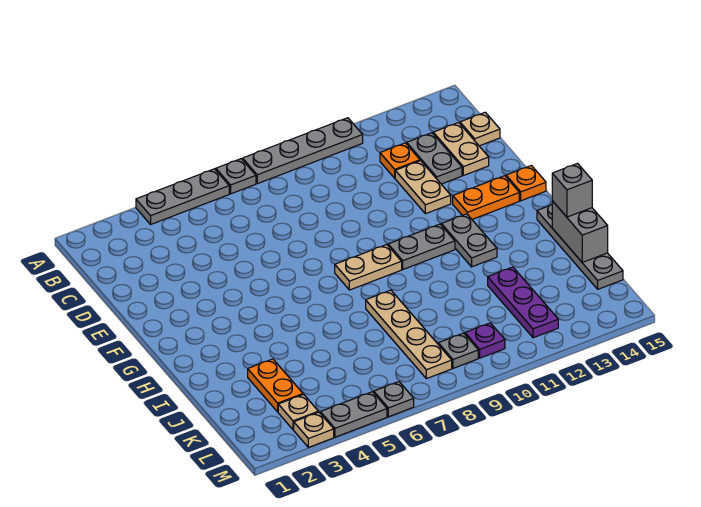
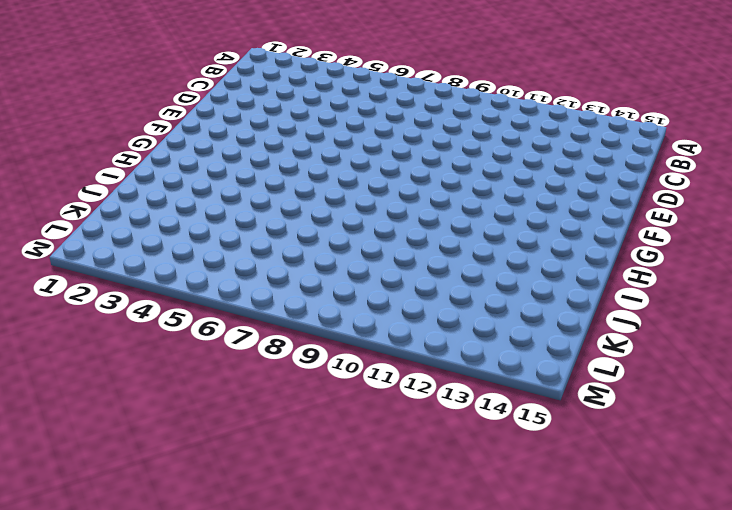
none -> grey 1x3 plate [136,169,229,224]
none -> grey 1x1 plate [216,159,256,194]
none -> grey 1x4 plate [243,118,363,184]

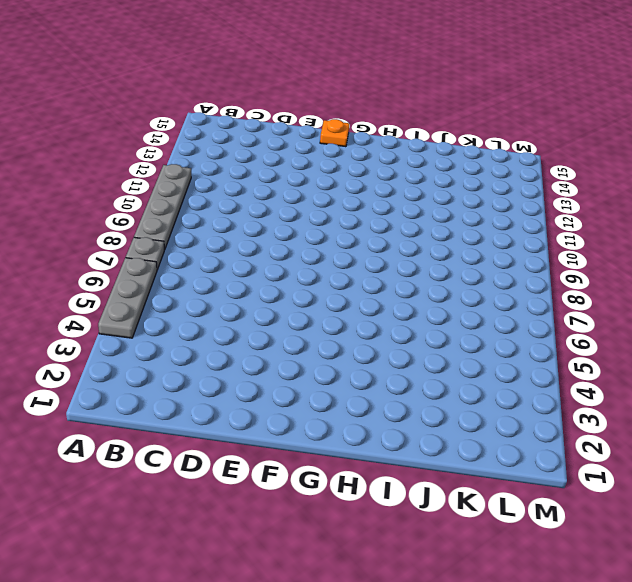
none -> orange 1x1 plate [380,143,420,178]
none -> grey 1x2 plate [407,133,462,184]
none -> tan 1x2 plate [433,123,489,175]

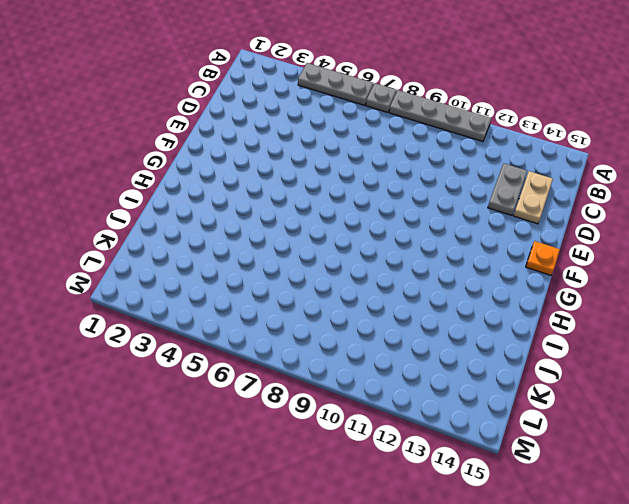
none -> orange 1x1 plate [380,143,420,178]
none -> tan 1x1 plate [460,112,500,146]
none -> tan 1x2 plate [395,161,451,214]

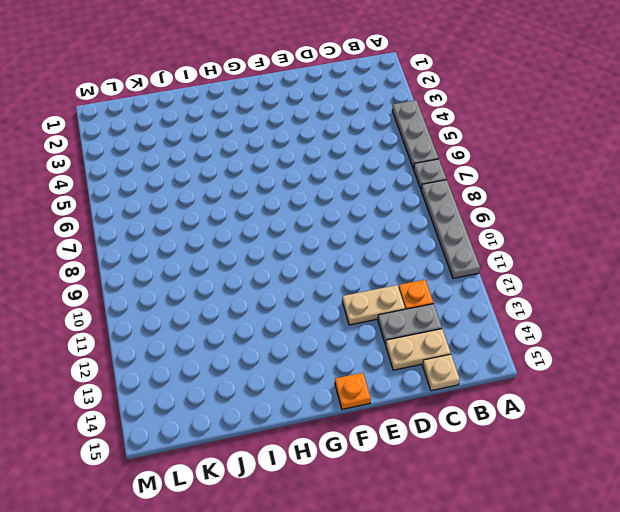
none -> orange 1x2 plate [453,176,519,219]
none -> tan 1x2 plate [335,245,402,290]
none -> grey 1x2 plate [388,224,455,269]

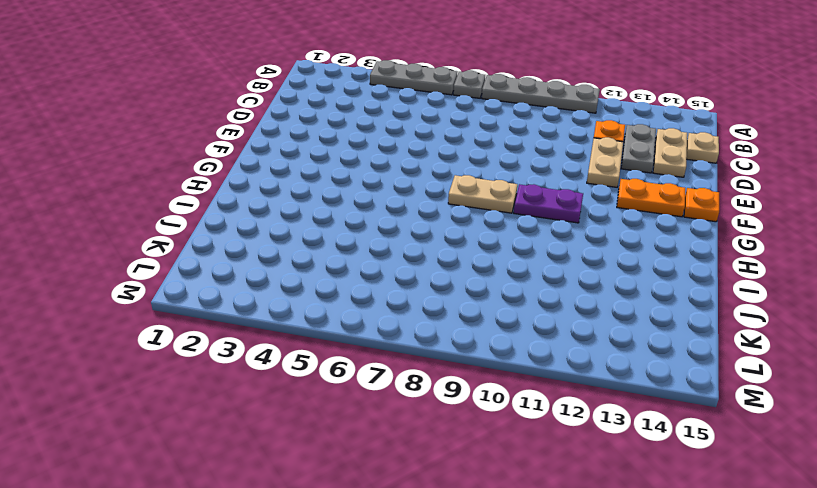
purple 1x2 plate [514,184,583,223] -> grey 1x2 plate [388,224,455,269]
none -> grey 1x2 plate [441,214,497,267]
none -> grey 1x4 plate [537,204,623,289]
none -> tan 1x4 plate [366,290,452,379]

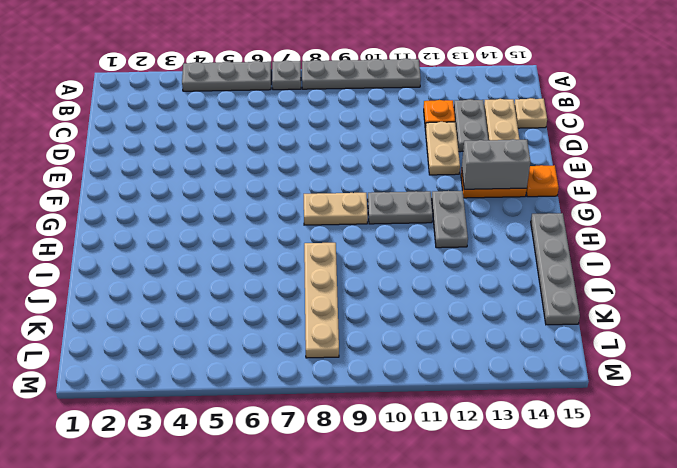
grey 1x2 brick [462,139,531,189] -> grey 1x2 brick turned to [552,201,608,262]
none -> orange 1x2 plate [248,359,303,412]
none -> purple 1x3 plate [488,267,558,338]
none -> tan 1x1 plate [278,394,318,430]

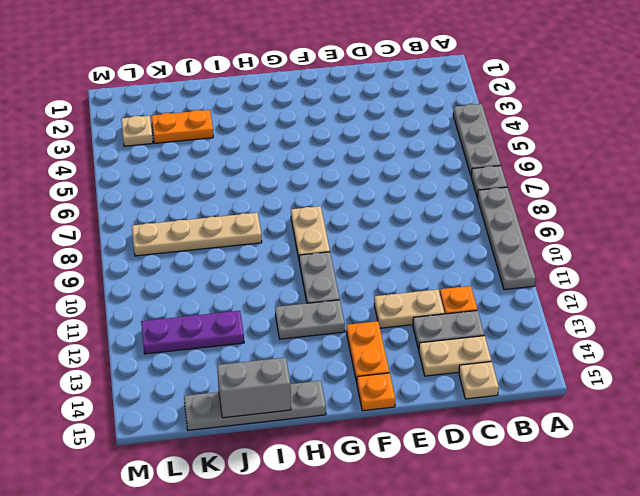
none -> grey 1x1 plate [438,333,478,368]
none -> purple 1x1 plate [465,323,505,358]
none -> tan 1x1 plate [294,412,334,447]

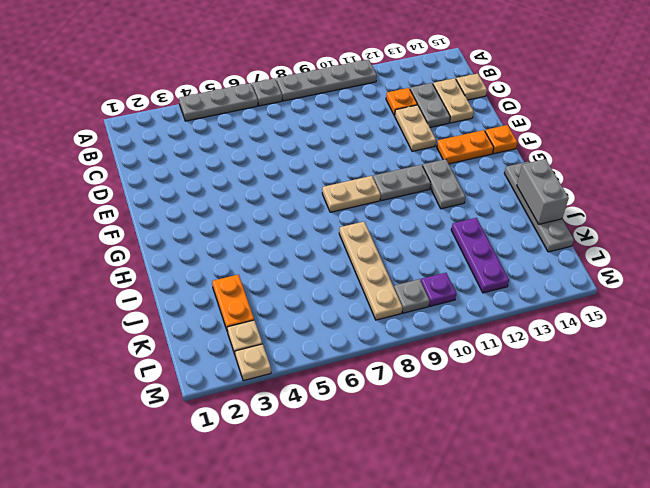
none -> grey 1x2 plate [320,392,387,437]
none -> grey 1x1 plate [374,382,414,417]
none -> grey 1x1 brick [552,164,592,217]

